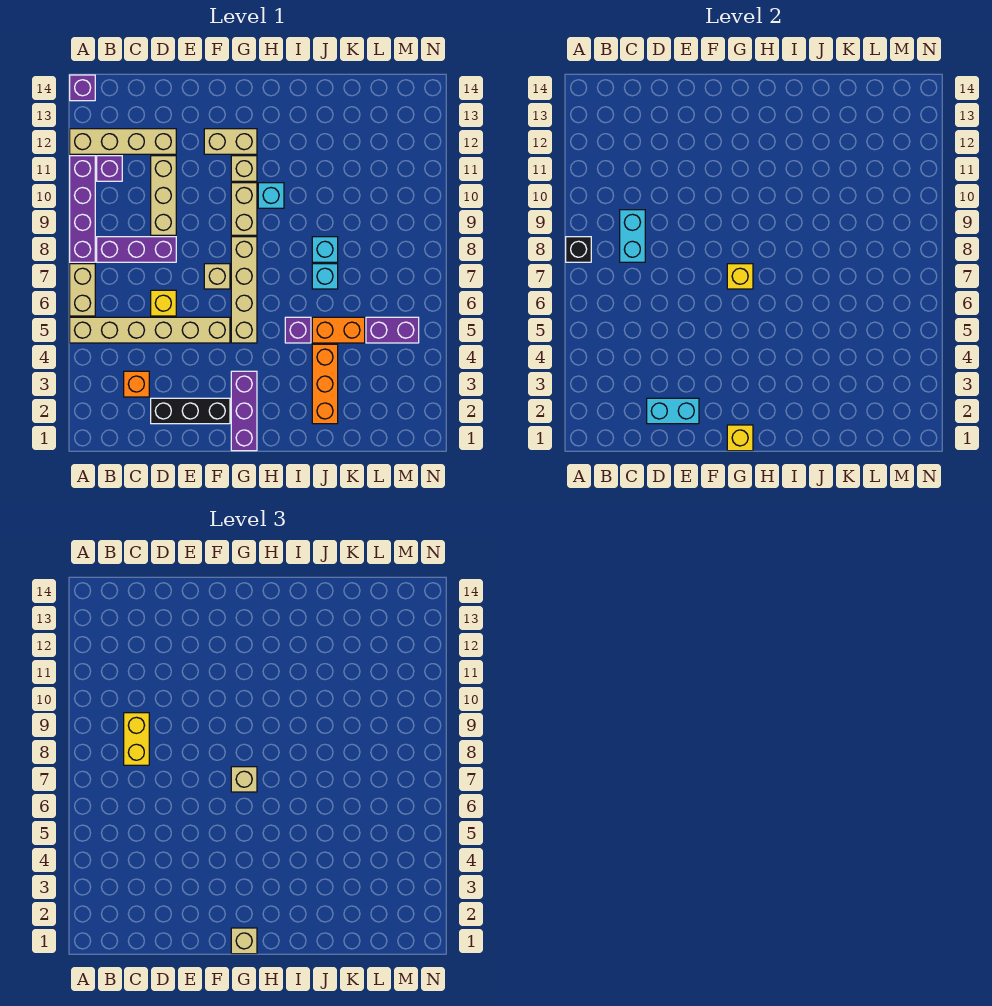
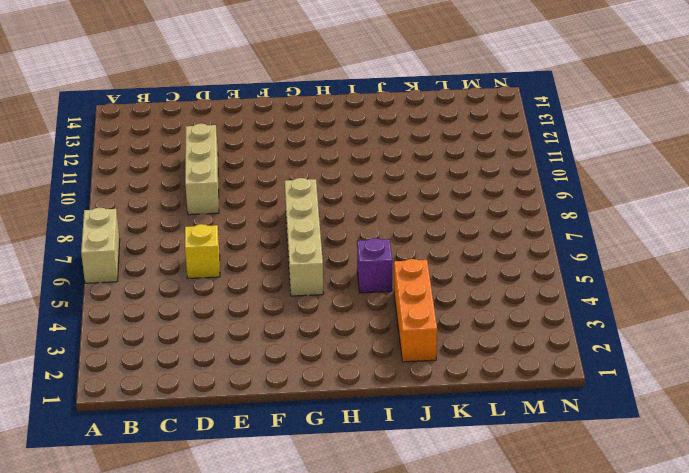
none -> tan 1x6 brick [70,317,230,343]
none -> purple 1x4 brick [70,156,95,262]
none -> tan 1x4 brick [70,129,176,154]
none -> purple 1x1 brick [70,75,95,101]

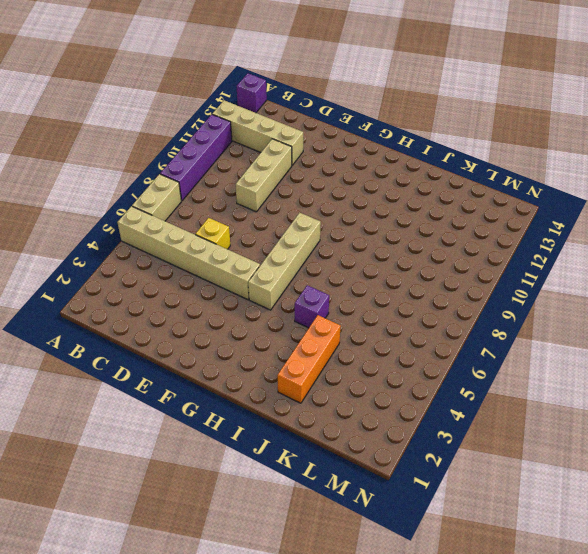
none -> purple 1x3 brick [97,237,176,262]
none -> purple 1x1 brick [97,156,122,181]
none -> orange 1x1 brick [124,371,149,397]
none -> black 1x3 brick [151,398,230,424]

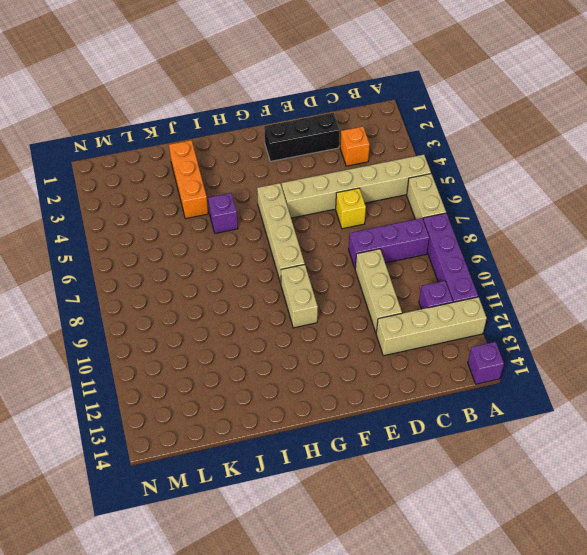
none -> tan 1x1 brick [204,264,230,289]
none -> tan 1x2 brick [204,129,257,154]
none -> purple 1x3 brick [231,371,257,451]
none -> tan 1x1 brick [231,156,257,181]

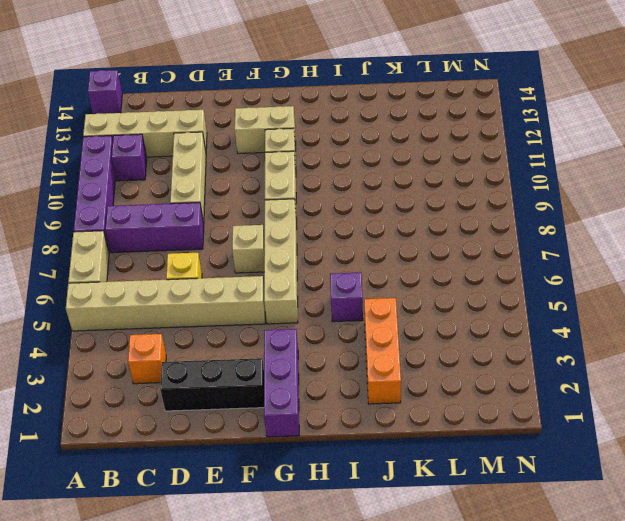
none -> cyan 1x1 brick [258,183,284,208]
none -> orange 1x2 brick [312,317,365,343]
none -> cyan 1x1 brick [312,264,338,289]
none -> cyan 1x1 brick [312,237,338,262]

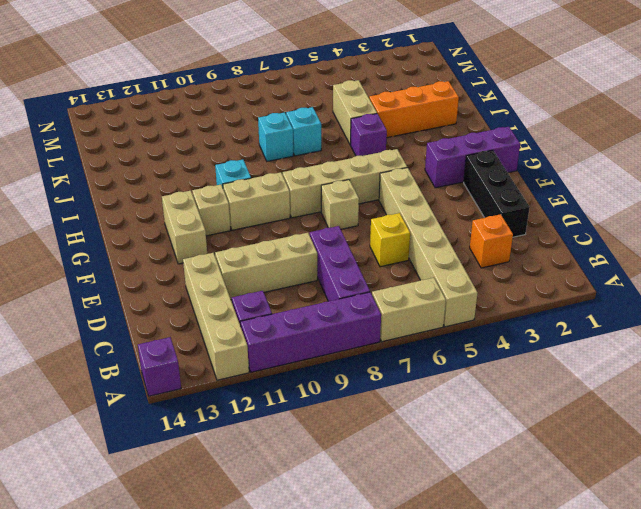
tan 1x2 brick [333,80,377,145] -> orange 1x2 brick [312,317,365,343]
none -> purple 1x2 brick [366,317,419,343]
none -> black 1x1 brick [566,237,591,262]
none -> cyan 1x2 brick [620,210,645,262]
none -> cyan 1x2 brick [647,398,699,424]

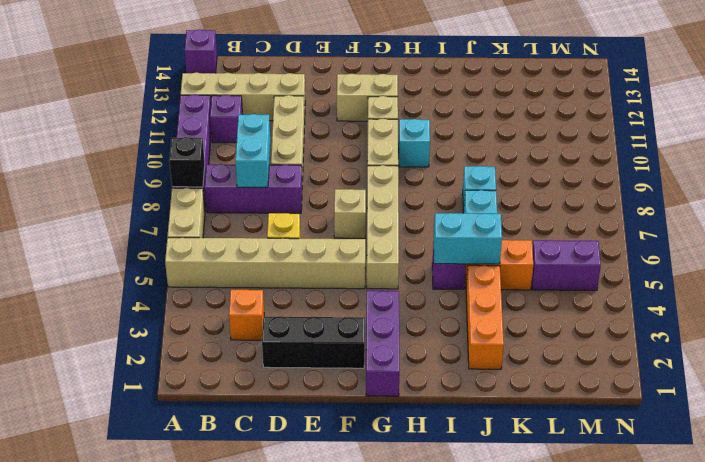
cyan 1x2 brick [434,213,502,264] -> cyan 1x2 brick moved to [647,398,699,424]
none -> yellow 1x1 brick [727,425,753,451]
none -> yellow 1x1 brick [727,264,753,289]
none -> yellow 1x2 brick [124,713,149,765]
none -> tan 1x1 brick [231,928,257,954]

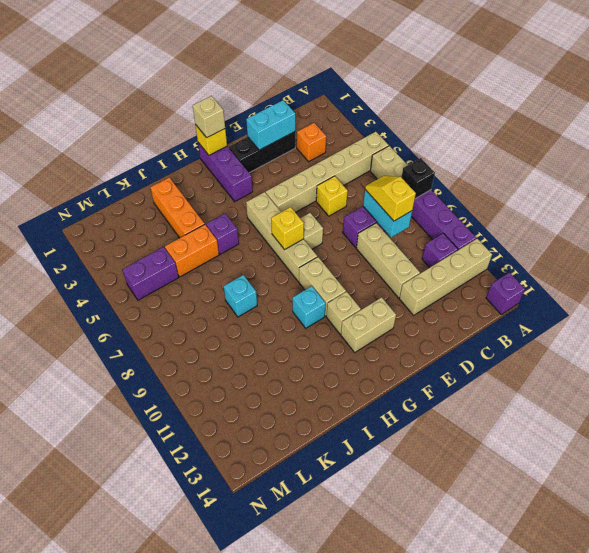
yellow 1x2 slope [365,176,416,221] -> yellow 1x2 brick [124,713,149,765]
none -> cyan 1x1 brick [312,264,338,289]
none -> tan 1x1 brick [231,767,257,792]

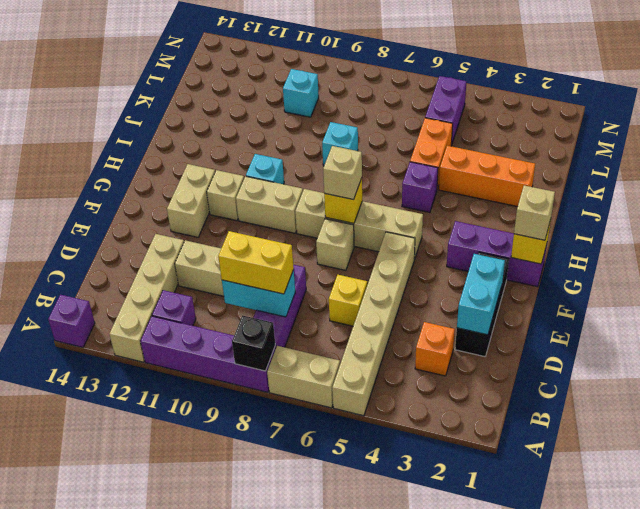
cyan 1x1 brick [283,69,319,117] -> cyan 1x1 brick moved to [312,264,338,289]

